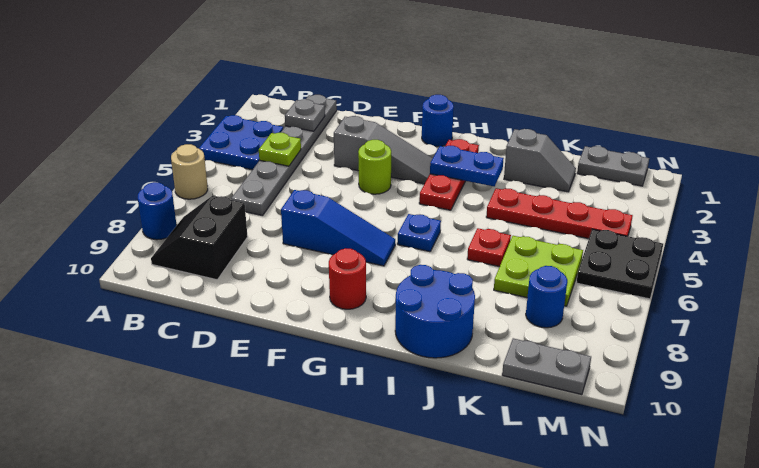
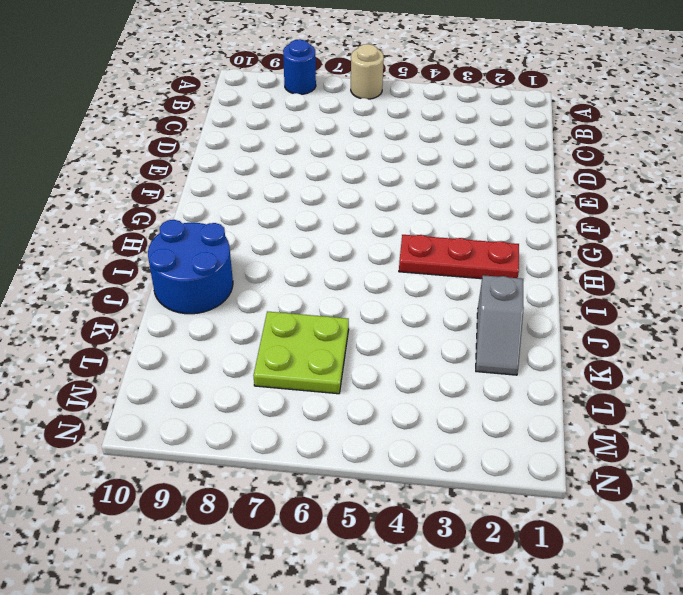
none -> blue 2x2 plate [199,115,283,170]
none -> black 2x2 slope [151,196,248,280]
none -> grey 1x6 plate [231,95,337,216]

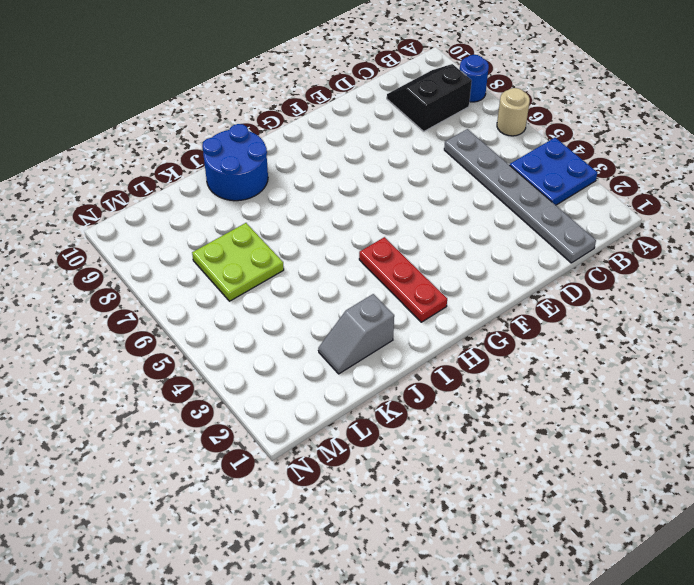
black 2x2 slope [387,64,472,131] -> black 2x2 slope turned to [151,196,248,280]
none -> grey 1x3 slope [334,116,433,184]
none -> blue 1x3 slope [281,190,395,266]
none -> lime 1x1 round brick [358,140,391,194]

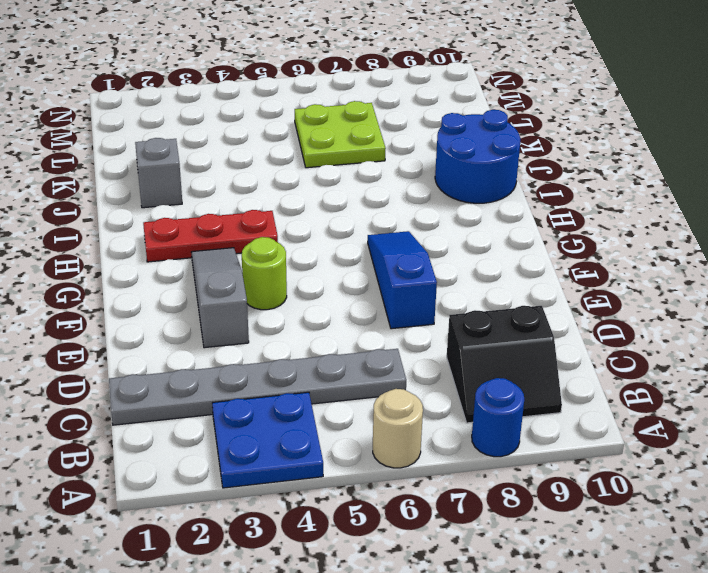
none -> blue 1x1 round brick [422,95,454,147]
none -> red 1x1 round brick [329,248,366,309]
none -> blue 1x1 plate [397,214,441,252]

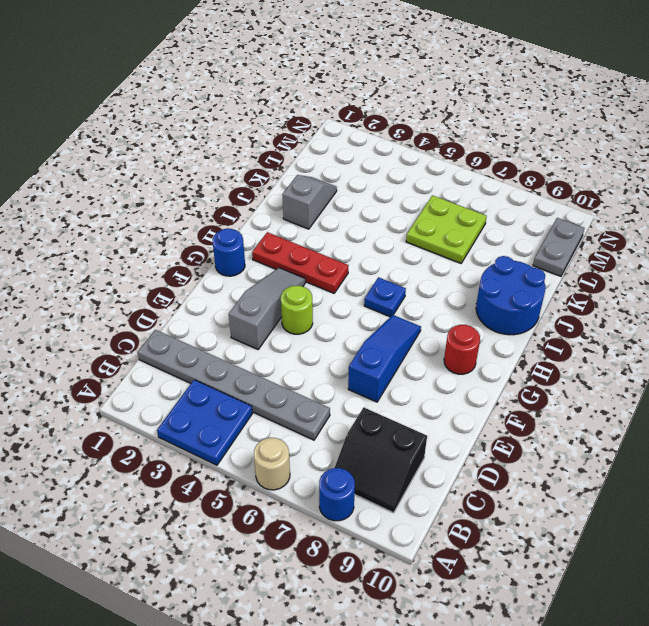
none -> red 1x4 plate [486,188,633,239]
none -> red 1x1 plate [467,228,511,267]
none -> grey 1x2 plate [577,146,649,186]

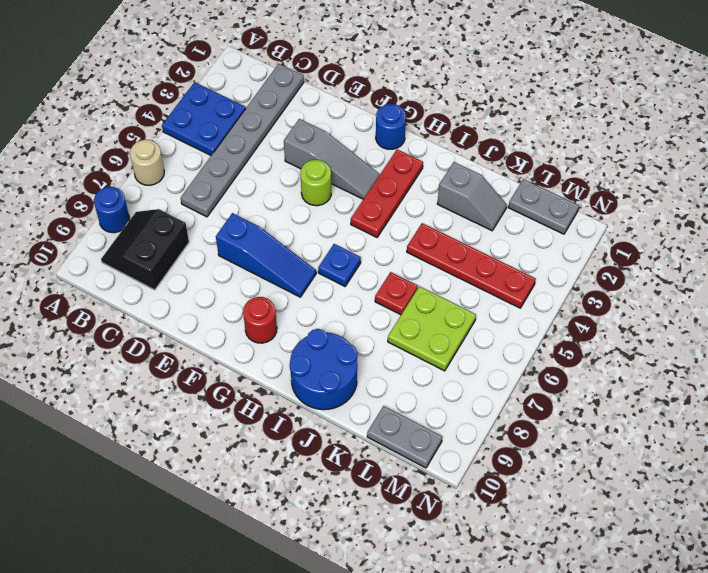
none -> blue 1x1 round brick [526,266,567,328]
none -> black 2x2 plate [576,229,663,299]
none -> grey 1x1 plate [285,99,325,131]

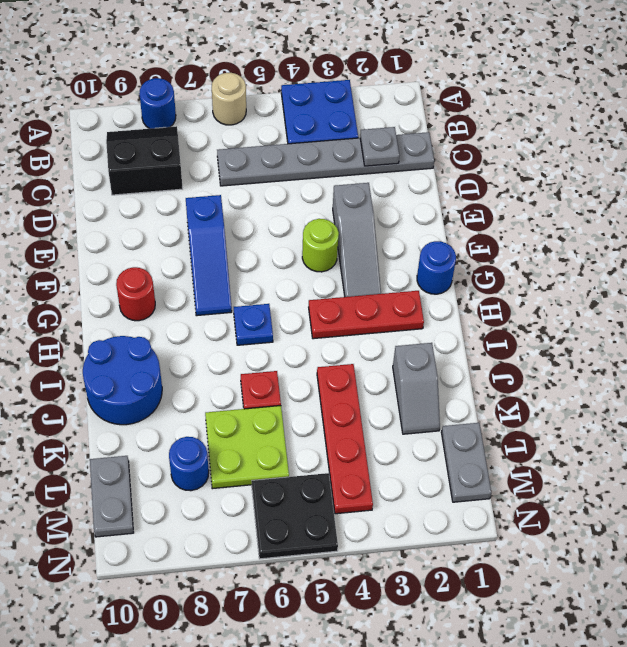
none -> lime 1x1 plate [259,133,301,166]
none -> blue 1x2 plate [430,146,504,186]

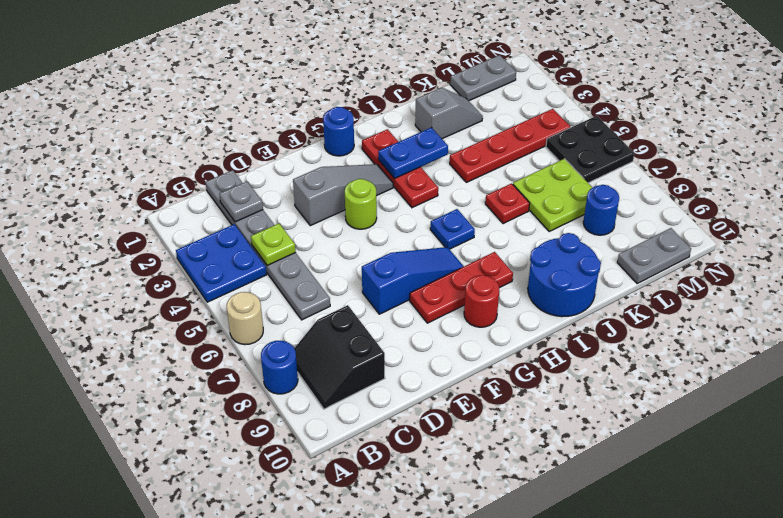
red 1x3 plate [410,252,513,323] -> none

